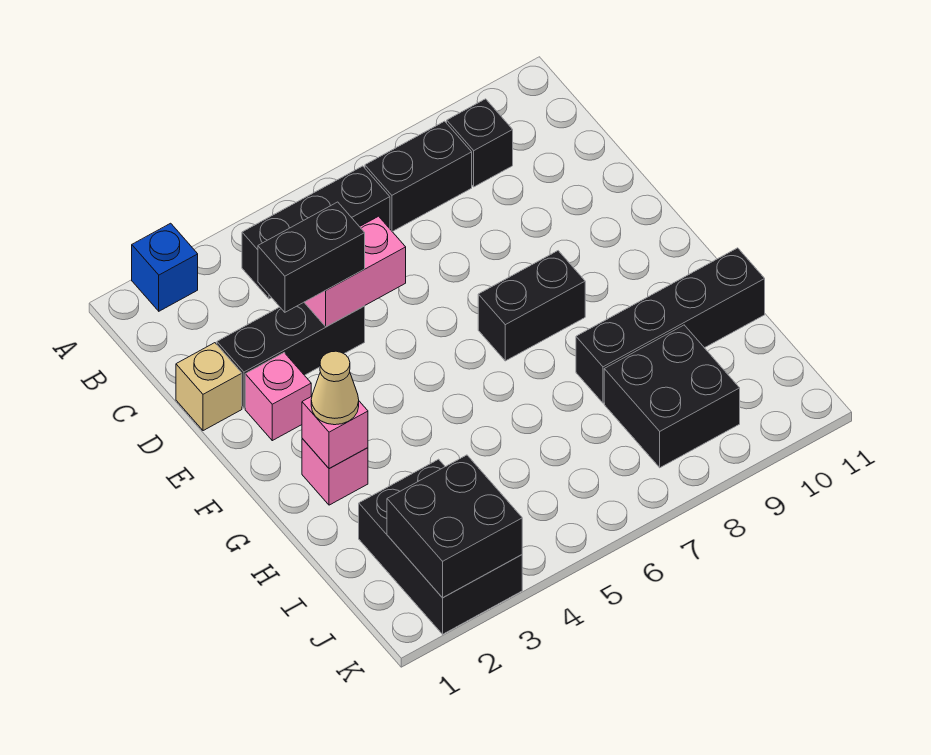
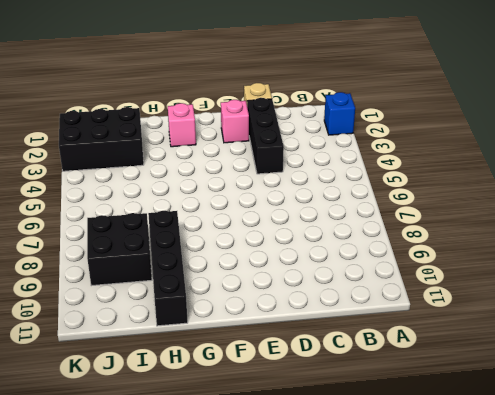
none -> black 1x3 brick [242,166,390,299]
none -> black 1x2 brick [365,121,472,232]
none -> black 1x1 brick [447,99,513,187]

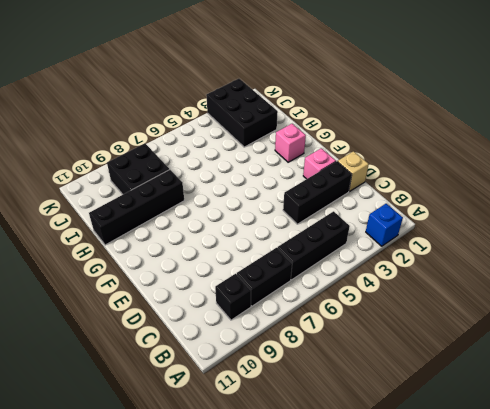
none -> black 1x2 brick [478,251,585,361]
none -> pink 1x2 brick [304,216,406,327]
none -> pink 1x1 brick [302,396,368,469]

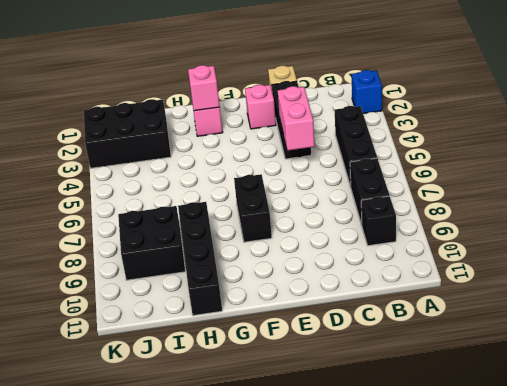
none -> black 2x2 brick [387,455,522,598]
none -> black 1x2 brick [258,202,365,312]
none -> tan 1x1 cone [311,351,359,425]

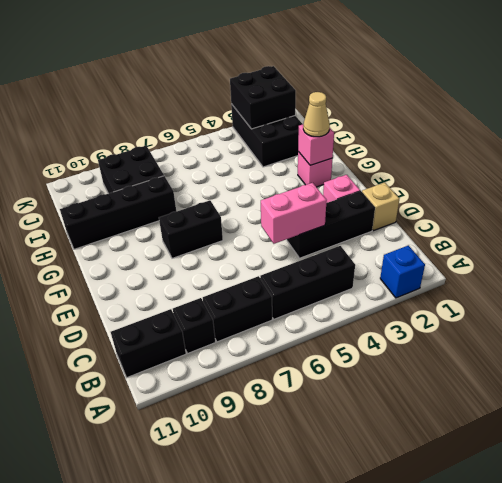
black 1x2 brick [111,309,186,378] -> black 1x2 brick moved to [258,202,365,312]

